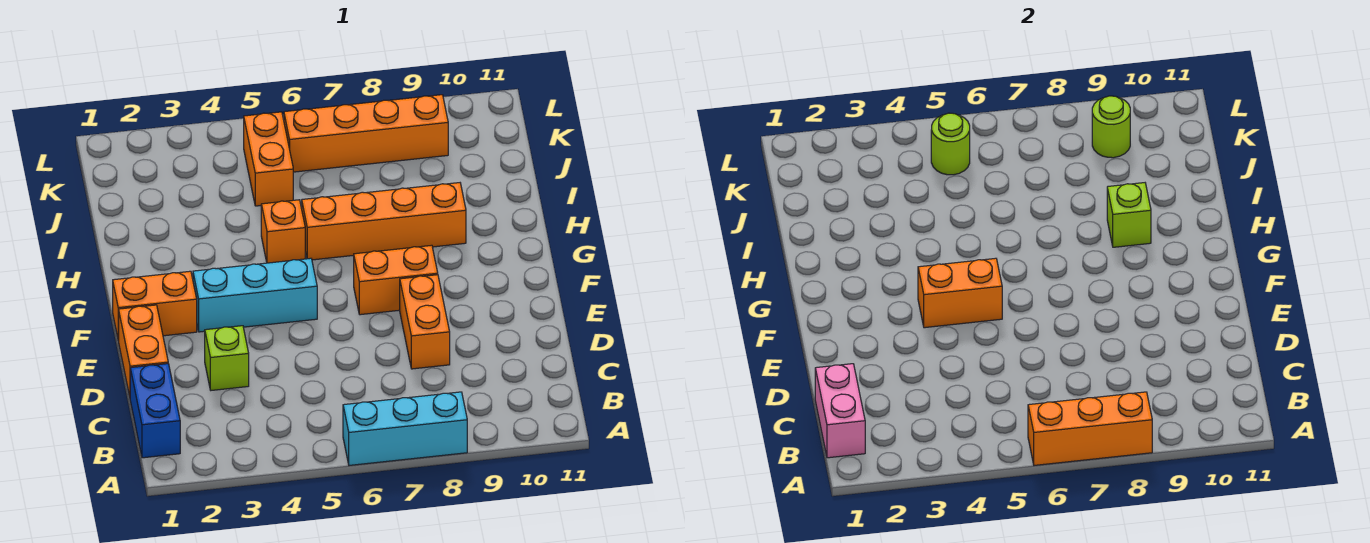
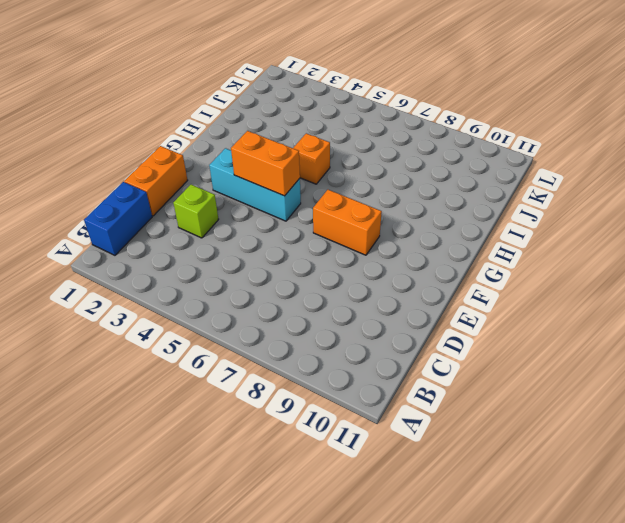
none -> cyan 1x3 brick [343,392,467,465]
none -> orange 1x2 brick [400,275,450,369]
none -> orange 1x2 brick [113,271,197,340]

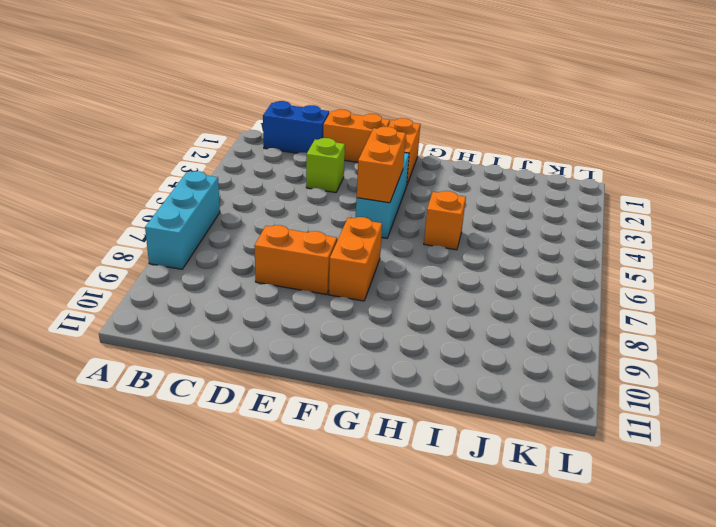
none -> orange 1x4 brick [302,183,466,260]
none -> orange 1x2 brick [244,112,293,206]
none -> orange 1x4 brick [284,95,448,172]

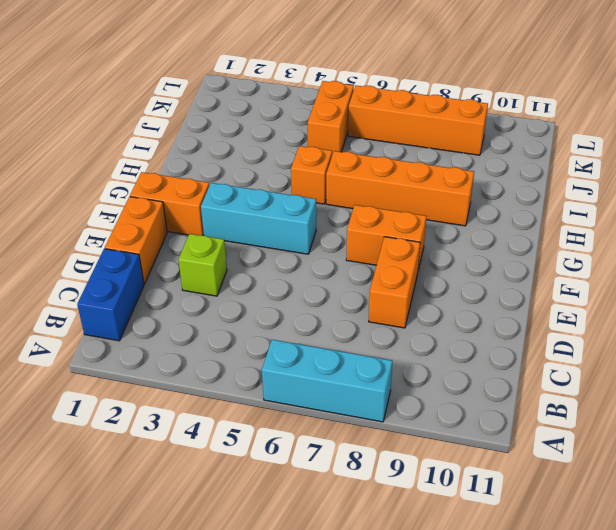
none -> orange 1x3 brick [1028,392,1152,465]
none -> pink 1x2 brick [815,364,865,458]
none -> orange 1x2 brick [918,258,1002,328]

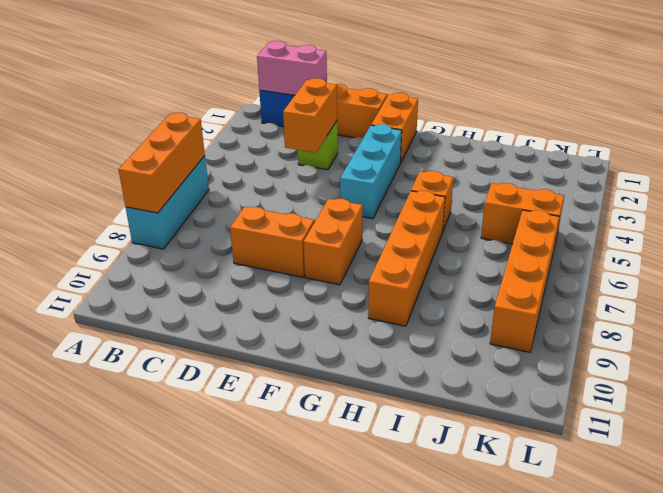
orange 1x2 brick [283,78,337,153] -> orange 1x2 brick moved to [918,258,1002,328]
none -> lime 1x1 brick [1107,183,1151,247]
none -> lime 1x1 round brick [931,113,970,175]
none -> lime 1x1 round brick [1092,96,1130,158]

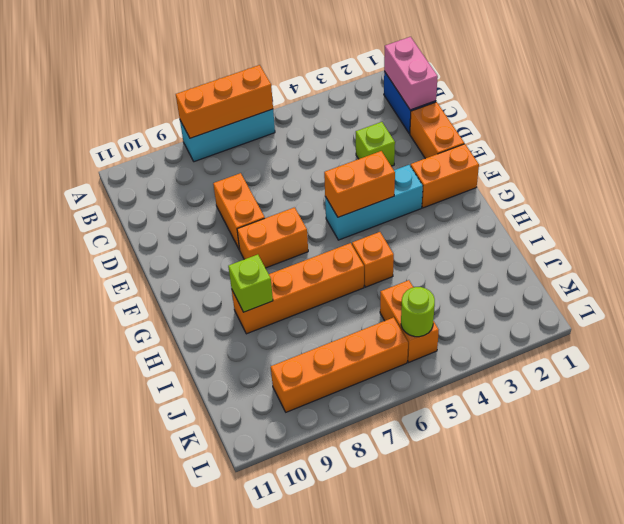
none -> lime 1x1 round brick [1092,96,1130,158]

